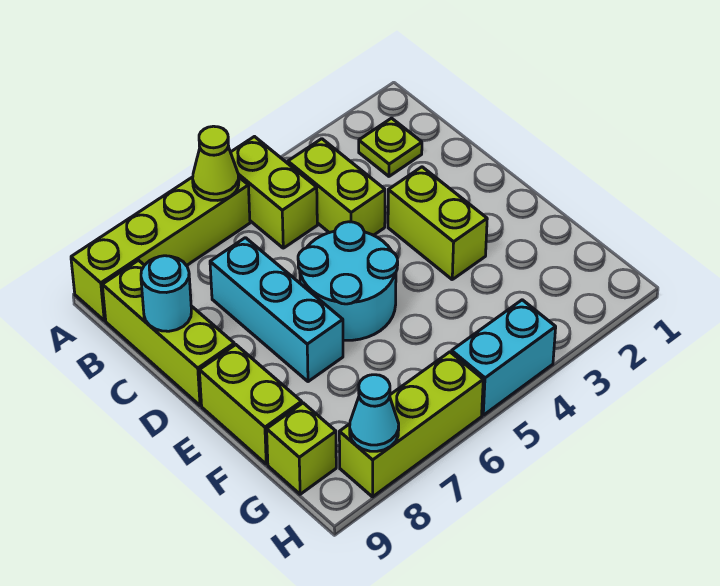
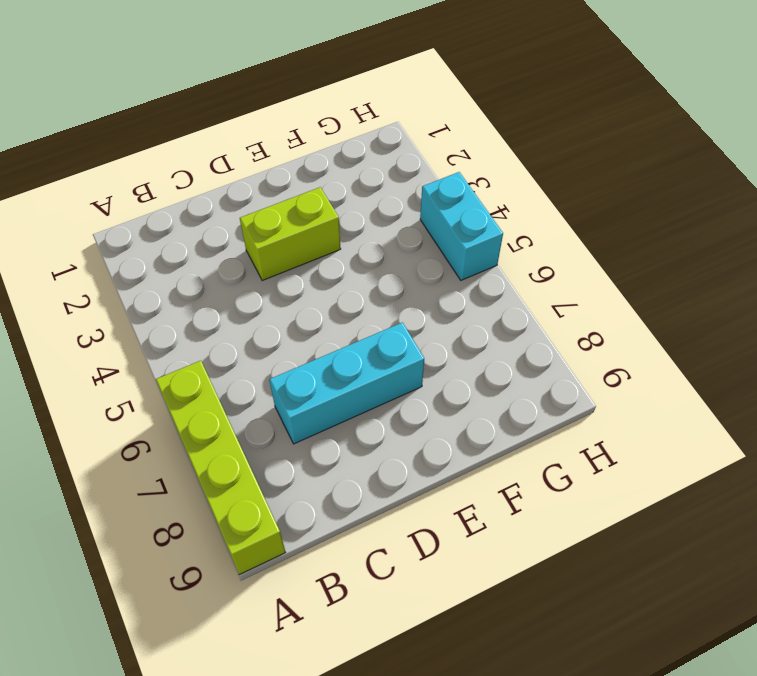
none -> lime 1x2 brick [231,137,317,248]
none -> lime 1x1 plate [359,118,422,176]
none -> lime 1x2 brick [288,139,385,235]

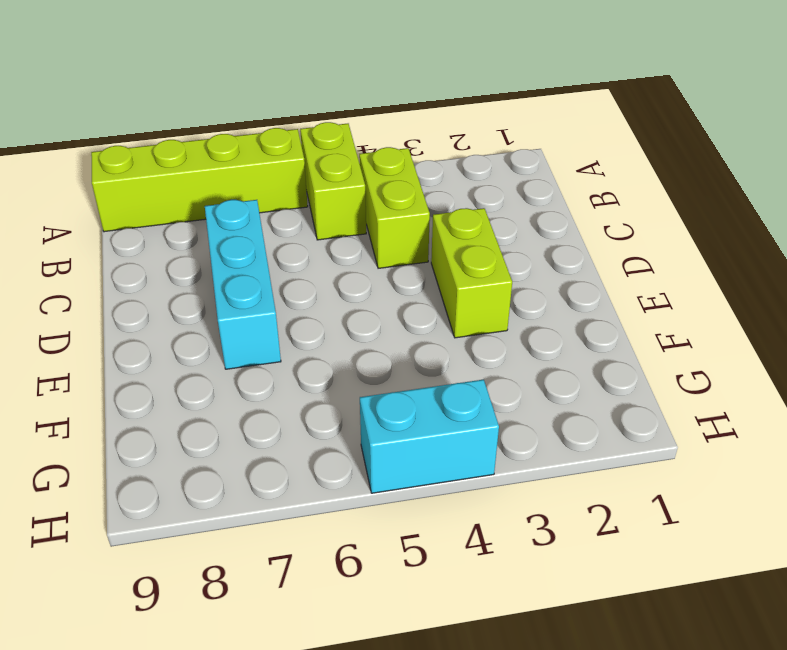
none -> lime 1x1 plate [359,118,422,176]
none -> lime 1x3 brick [102,260,234,405]
none -> cyan 2x2 round brick [298,222,398,340]

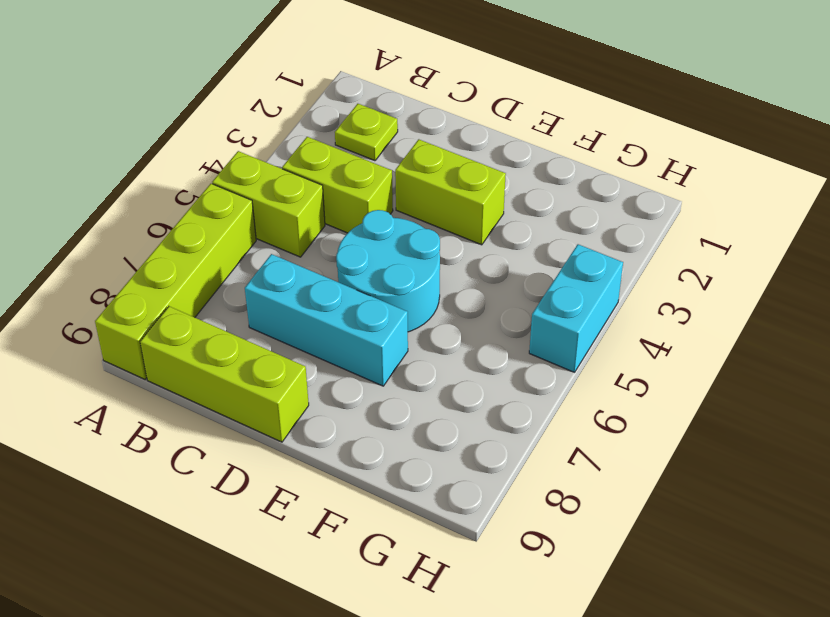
none -> lime 1x2 brick [199,345,302,464]
none -> lime 1x1 brick [267,403,336,494]
none -> lime 1x3 brick [339,352,483,497]

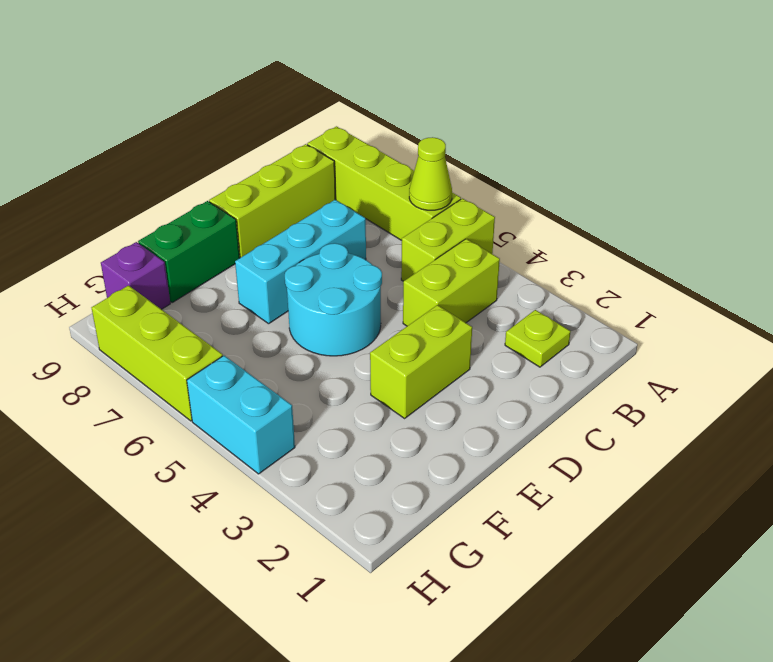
green 1x2 brick [138,201,240,303] -> lime 1x2 brick [199,345,302,464]
purple 1x1 brick [101,242,170,309] -> lime 1x1 brick [267,403,336,494]
none -> cyan 1x1 round brick [141,256,191,331]
none -> cyan 1x1 cone [350,375,399,451]

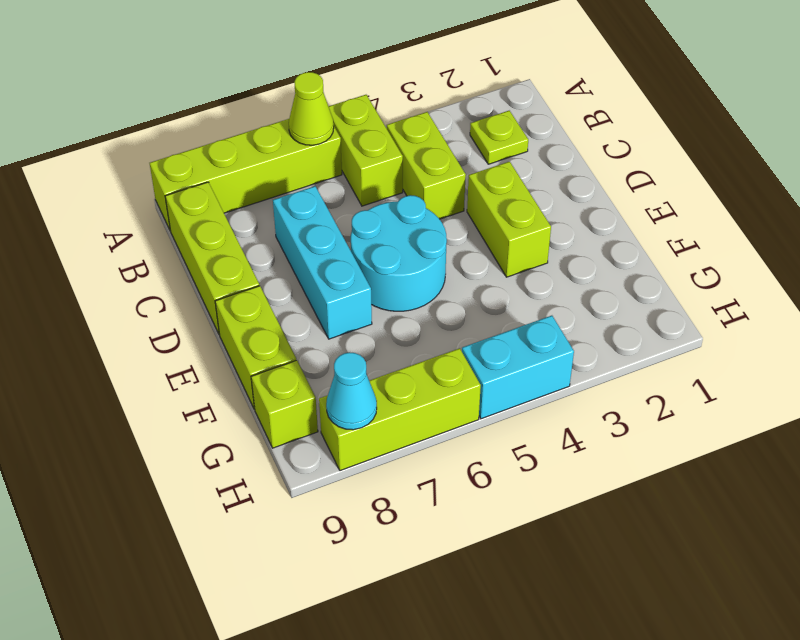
none -> cyan 1x1 round brick [141,256,191,331]

